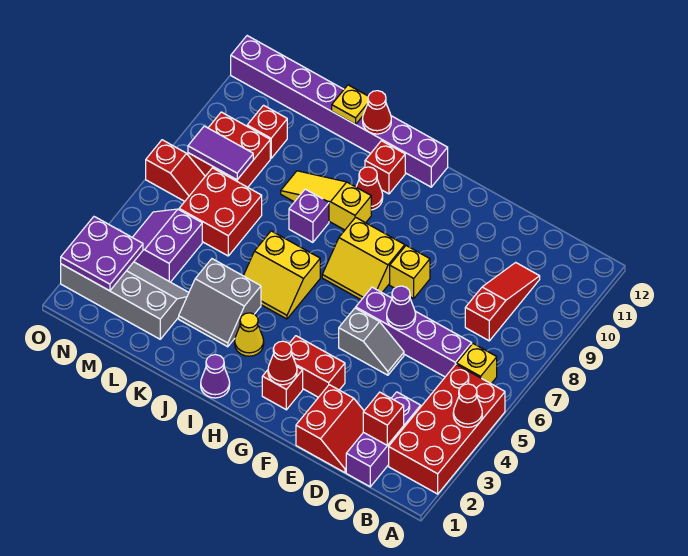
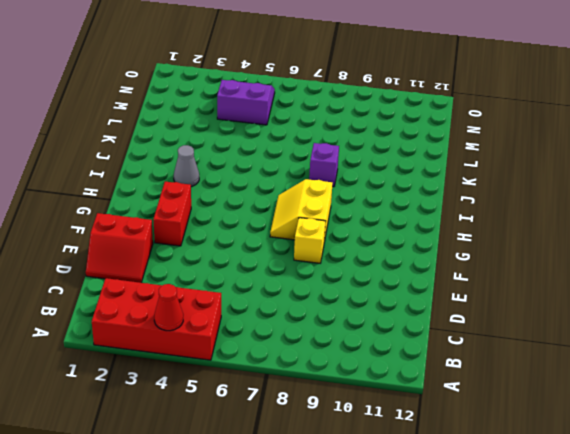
grey 1x1 cone [174,145,199,187] -> yellow 1x1 cone [235,313,264,356]
none -> yellow 1x1 brick [457,344,497,384]
none -> purple 1x3 brick [346,392,421,487]
none -> purple 1x4 brick [356,287,472,377]
none -> red 1x3 slope [465,262,540,341]

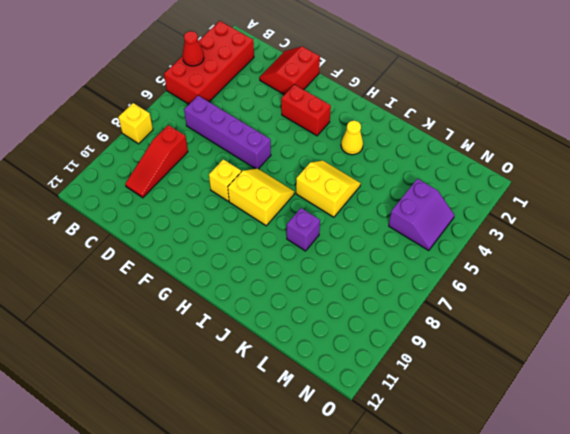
yellow 1x1 brick [118,103,153,144] -> yellow 1x1 brick moved to [457,344,497,384]
none -> purple 1x3 brick [346,392,421,487]
none -> grey 1x2 slope [339,308,404,375]
none -> red 1x1 brick [262,367,303,410]
none -> purple 1x8 brick [231,36,448,187]

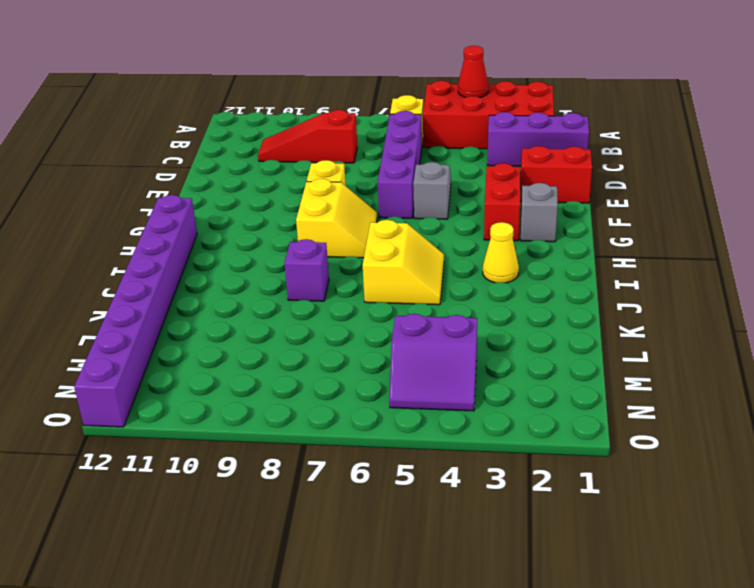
grey 1x1 brick [521,183,558,242] -> red 1x1 brick [262,367,303,410]
none -> purple 1x1 cone [201,355,230,398]
none -> yellow 1x3 slope [281,171,371,230]
none -> red 1x1 cone [356,167,383,210]
none -> red 1x1 brick [365,141,405,194]

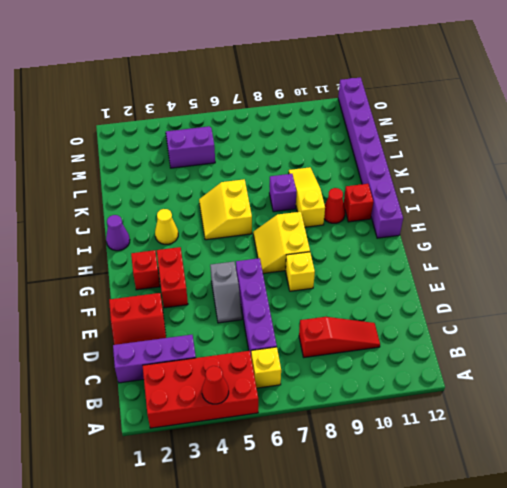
none -> grey 2x2 slope [179,259,261,347]
none -> grey 2x4 slope [61,262,189,339]
none -> red 2x2 brick [179,168,262,256]
none -> red 2x2 brick [188,112,270,187]

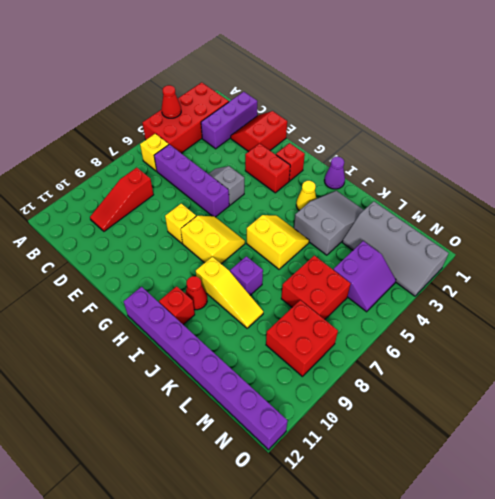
grey 2x3 slope [294,191,363,255] -> grey 2x2 slope [179,259,261,347]
none -> red 1x1 brick [247,105,287,158]
none -> red 1x2 slope [146,140,205,201]
none -> red 1x1 brick [363,392,404,445]
none -> purple 1x1 cone [387,286,416,329]

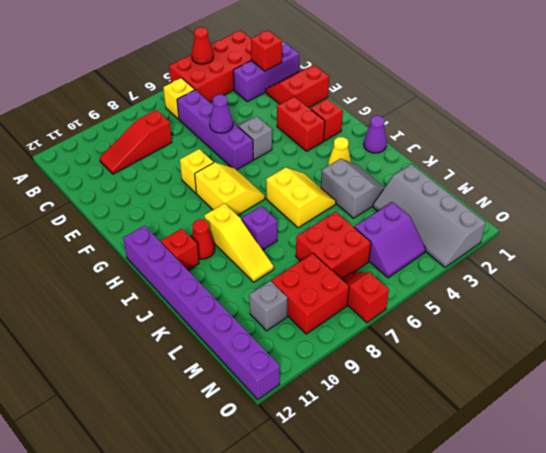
grey 1x1 brick [249,281,288,331] -> red 1x1 brick [247,105,287,158]
none -> red 1x1 cone [268,341,297,385]
none -> red 1x1 cone [363,91,391,134]
none -> yellow 1x1 plate [332,85,368,125]
none -> purple 1x2 tile [188,126,253,180]

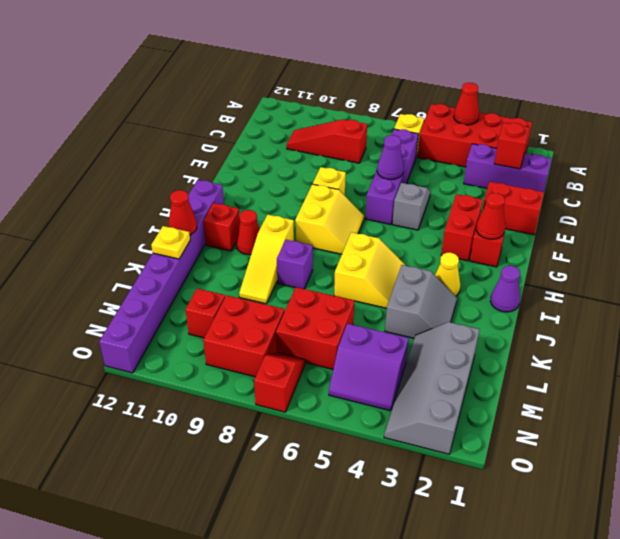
none -> purple 1x2 tile [188,126,253,180]
none -> purple 2x2 plate [61,217,143,291]

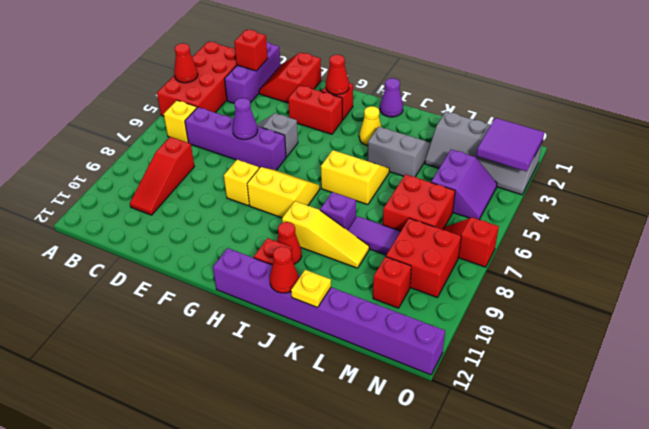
purple 1x2 tile [348,216,401,255] -> purple 1x2 tile moved to [188,126,253,180]
purple 2x2 tile [476,118,544,171] -> purple 2x2 plate [61,217,143,291]

